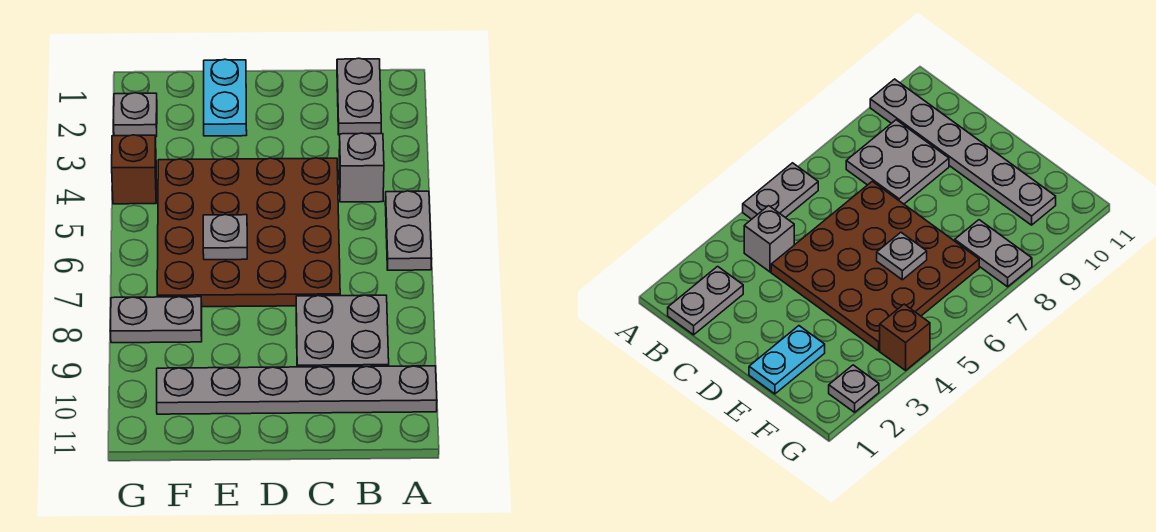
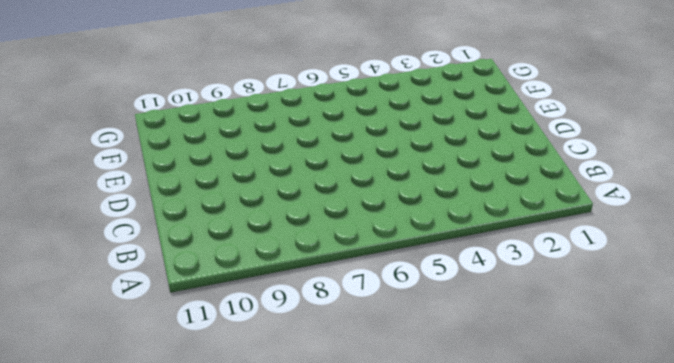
none -> grey 1x2 plate [385,191,432,270]
none -> grey 1x6 plate [157,366,437,414]

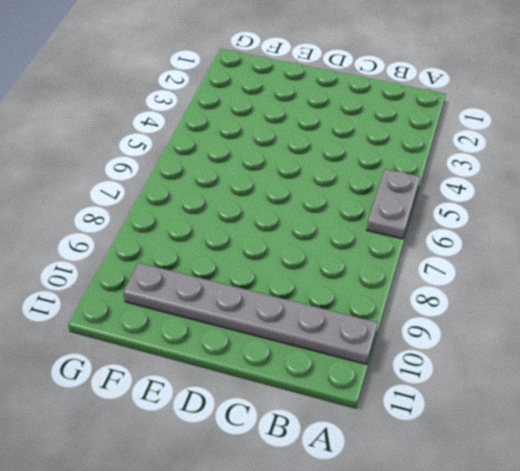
none -> grey 1x2 plate [337,58,381,135]
none -> grey 1x1 brick [339,133,384,202]

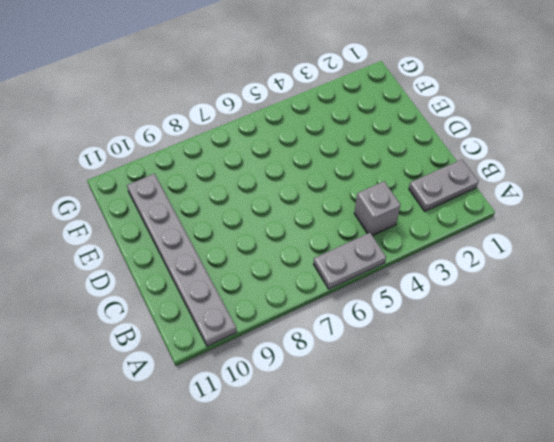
none -> grey 2x2 plate [296,295,389,367]
none -> brown 4x4 plate [157,158,340,307]

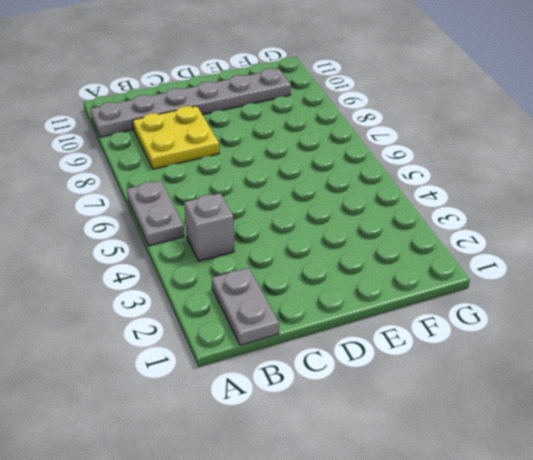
yellow 2x2 plate [133,106,219,169] -> grey 2x2 plate [296,295,389,367]
none -> brown 4x4 plate [157,158,340,307]
none -> cyan 1x2 plate [204,59,247,136]

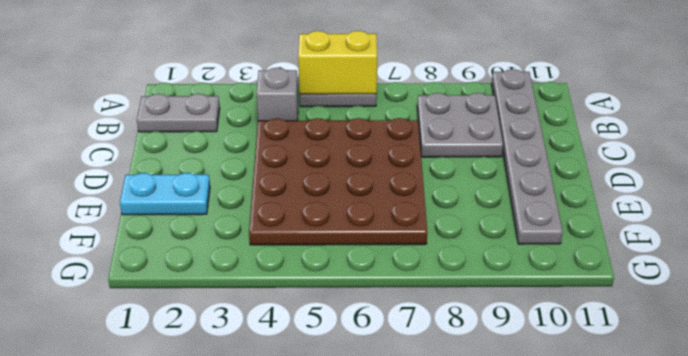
yellow 1x2 brick [298,31,377,94] -> none
none -> grey 1x2 plate [110,297,202,343]
none -> grey 1x1 plate [114,93,157,137]

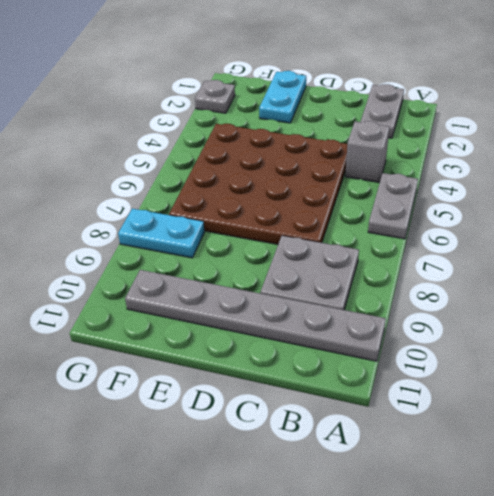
cyan 1x2 plate [118,209,204,258] -> grey 1x2 plate [110,297,202,343]
none -> brown 1x1 brick [112,135,156,204]
none -> grey 1x1 plate [203,215,247,260]

